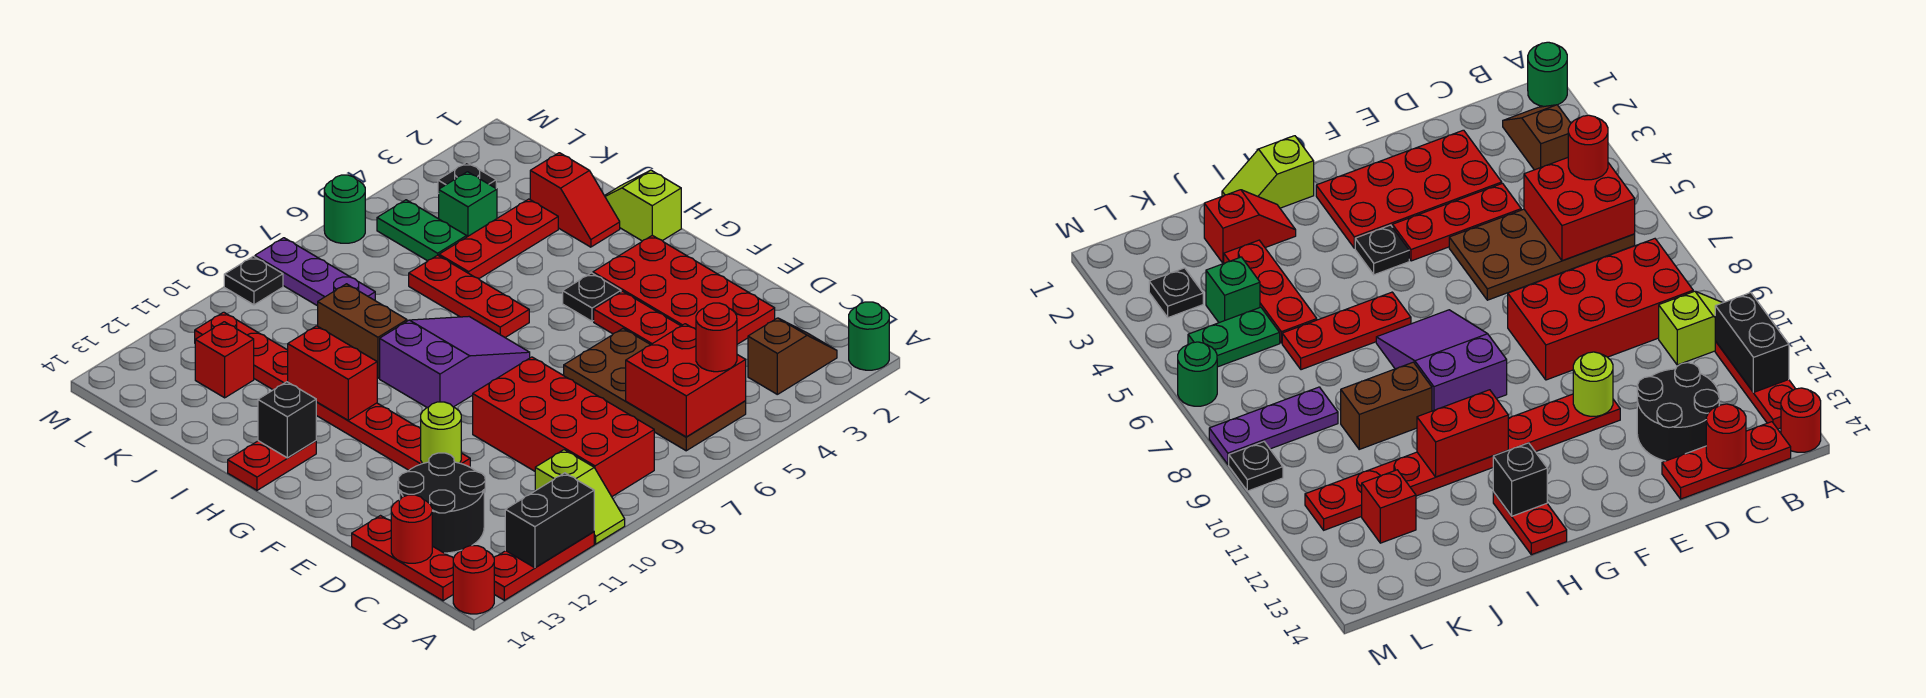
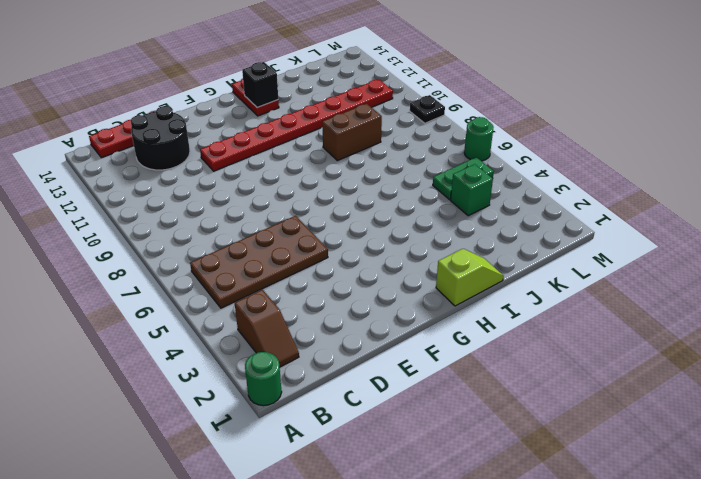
none -> lime 1x2 slope [535,450,625,544]
none -> red 1x3 plate [494,532,594,600]
none -> red 1x1 round brick [453,546,494,614]
none -> red 2x4 brick [473,357,654,497]

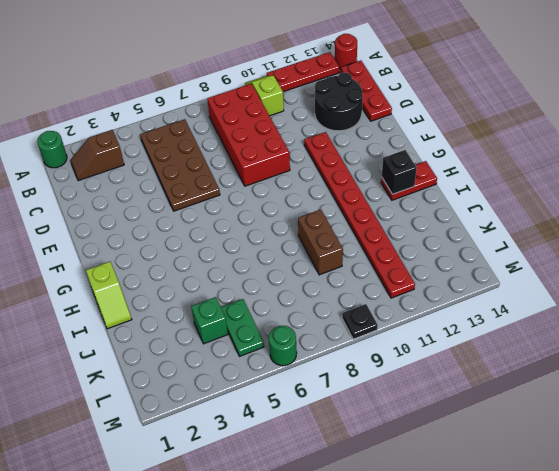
none -> red 2x4 plate [593,235,775,344]
none -> red 1x3 plate [594,291,681,345]
none -> black 1x1 plate [563,273,621,321]
none -> purple 2x3 slope [380,317,530,408]

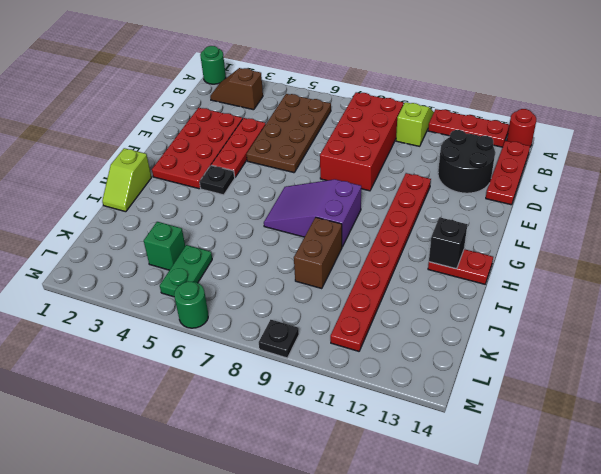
none -> red 1x3 plate [409,255,529,337]
none -> red 1x2 slope [530,153,620,247]
none -> red 1x3 plate [439,199,558,279]
none -> purple 1x3 plate [255,238,375,306]

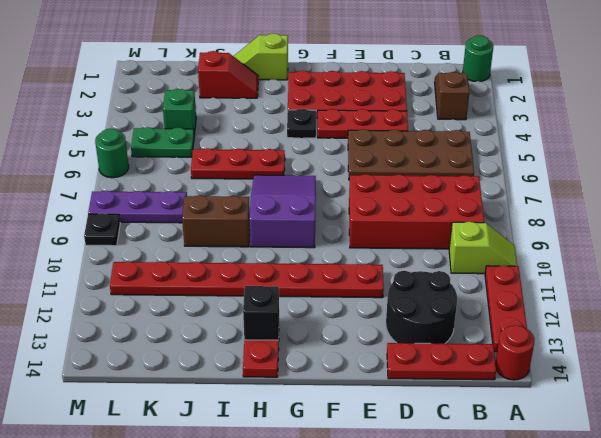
none -> red 1x3 plate [439,199,558,279]
none -> red 1x1 brick [195,322,254,398]
none -> black 1x1 plate [438,162,496,194]
none -> black 1x2 brick [505,473,594,568]

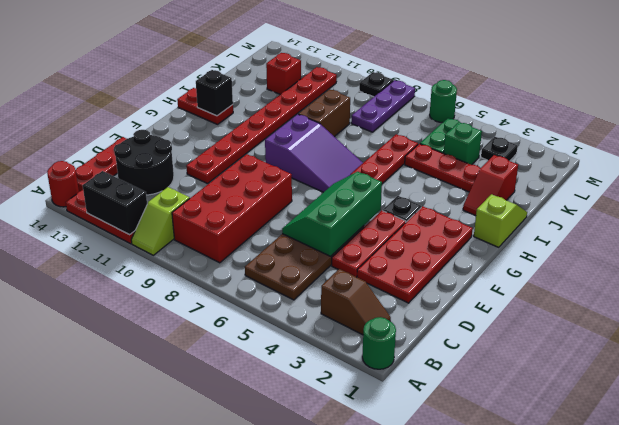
green 2x3 slope [282,172,382,256] -> none
none -> red 2x2 brick [626,324,746,437]
none -> red 1x1 round brick [391,495,432,563]
none -> lime 1x1 round brick [421,402,461,464]
none -> red 1x2 brick [288,326,377,420]

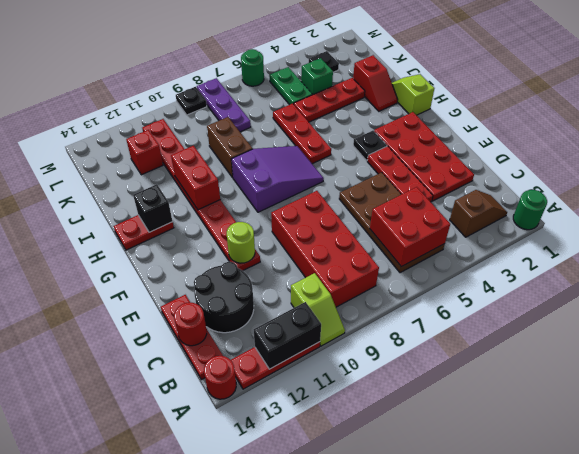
none -> red 1x1 round brick [696,303,737,372]

